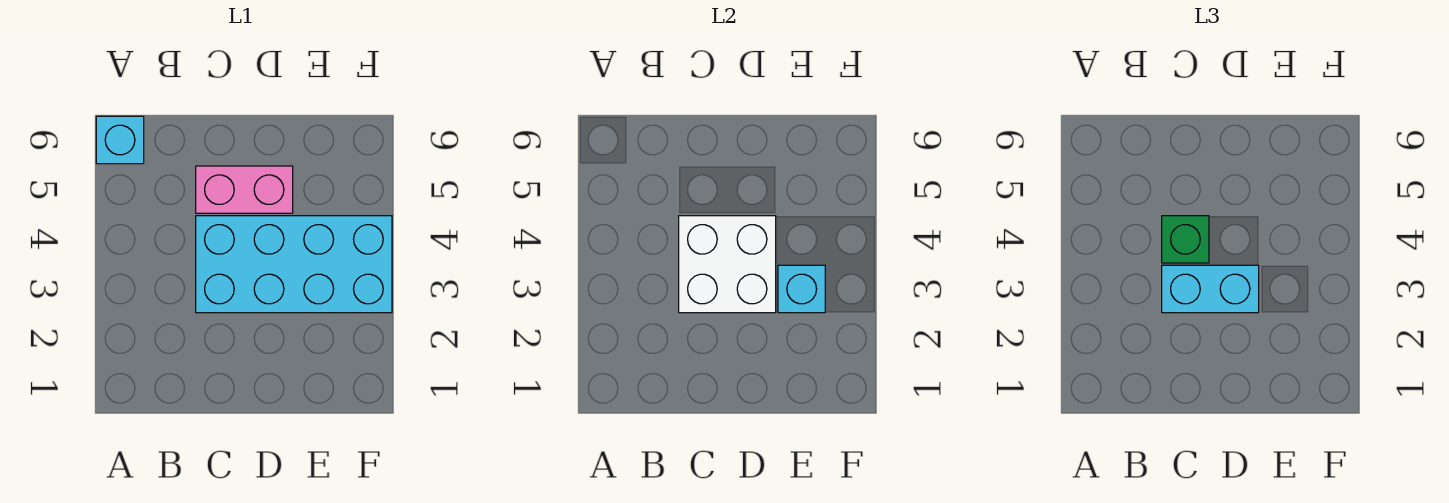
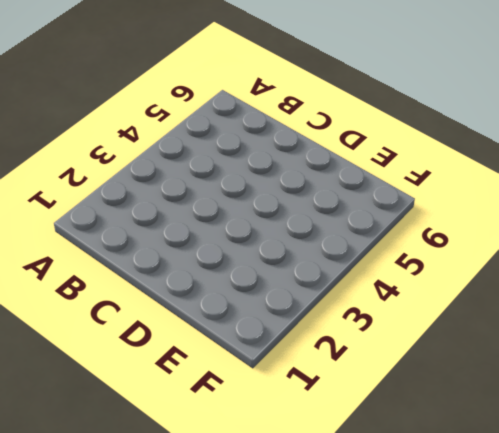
none -> cyan 1x1 brick [96,116,144,164]
none -> cyan 2x4 brick [196,216,392,313]

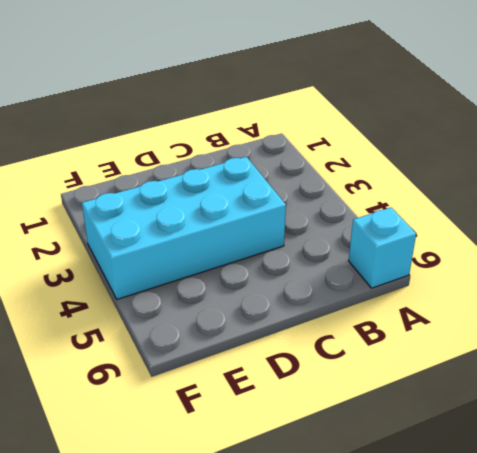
none -> pink 1x2 brick [196,166,293,213]
none -> white 2x2 brick [679,216,776,313]

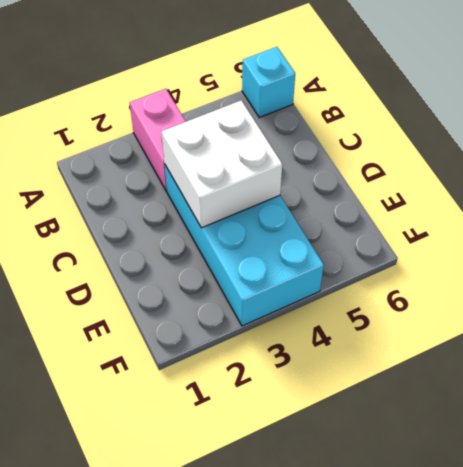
pink 1x2 brick [130,89,186,191] -> pink 1x2 brick moved to [196,166,293,213]
none -> cyan 1x1 brick [778,265,825,313]
none -> cyan 1x2 brick [1162,265,1259,313]

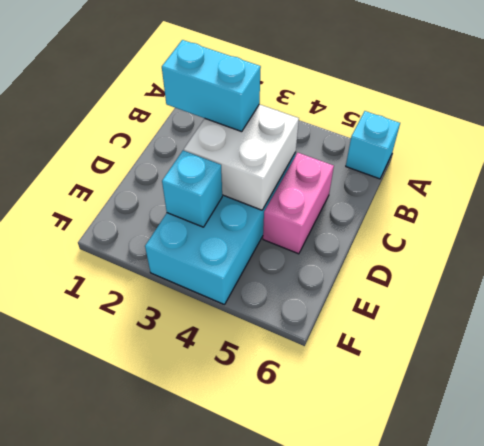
cyan 1x2 brick [162,40,261,132] -> cyan 1x2 brick turned to [1162,265,1259,313]
none -> green 1x1 brick [1162,216,1209,263]

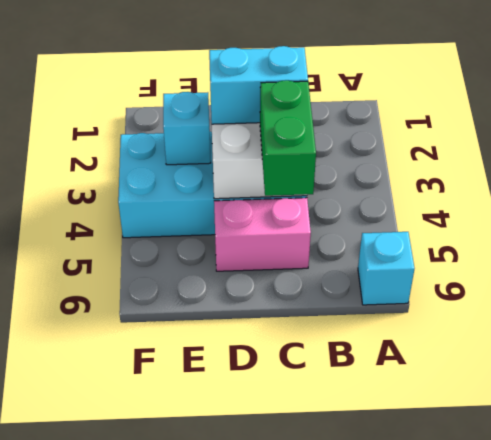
green 1x2 brick [260,80,316,196] -> green 1x1 brick [1162,216,1209,263]

